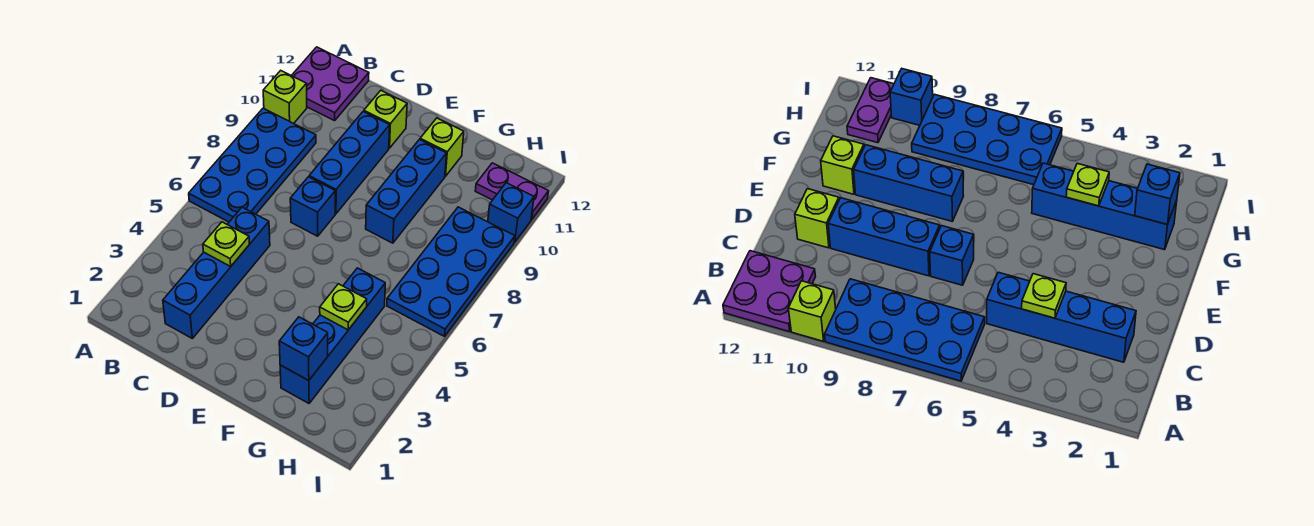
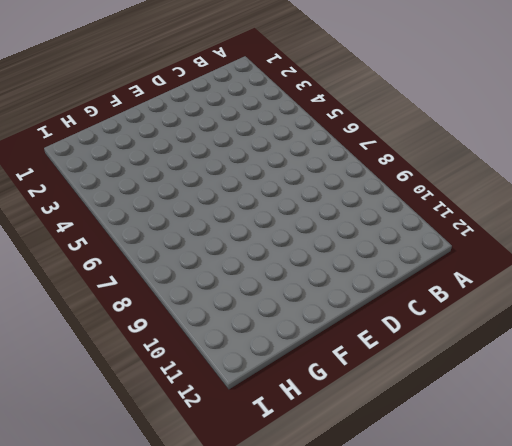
none -> blue 2x4 plate [189,108,316,222]
none -> lime 1x1 brick [263,71,307,124]
none -> purple 2x2 plate [291,47,369,121]

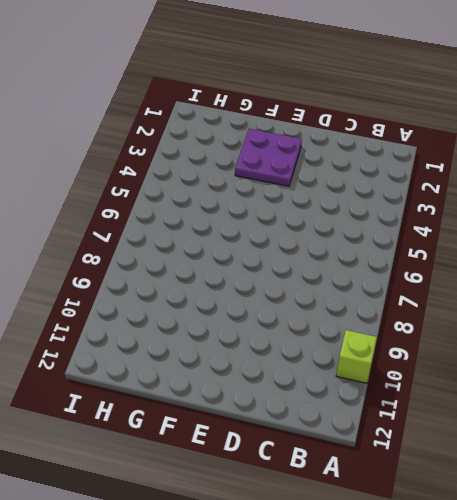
purple 2x2 plate [235,129,302,186] -> purple 2x2 plate moved to [291,47,369,121]
none -> blue 2x4 plate [189,108,316,222]
none -> blue 1x4 brick [163,207,270,338]
none -> blue 1x1 brick [290,177,335,236]

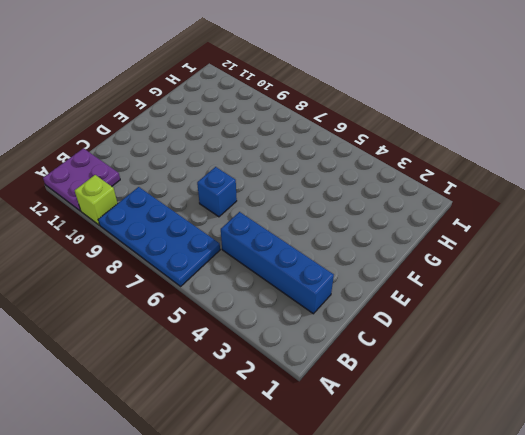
none -> blue 1x3 brick [309,112,390,214]
none -> lime 1x1 brick [364,90,407,148]
none -> blue 1x3 brick [366,140,447,243]

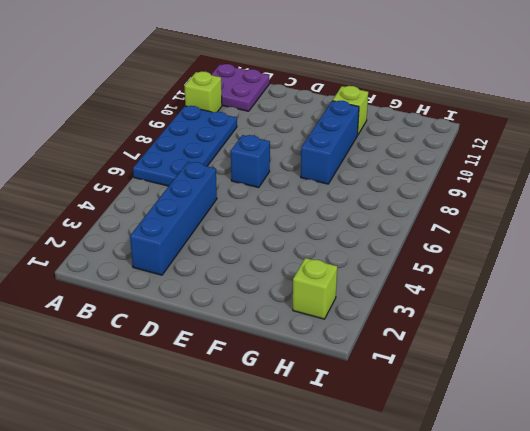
lime 1x1 brick [293,258,337,319] -> lime 1x1 brick moved to [364,90,407,148]
none -> blue 1x3 brick [309,112,390,214]
none -> blue 1x4 brick [280,268,385,403]
none -> blue 2x4 plate [387,207,515,336]

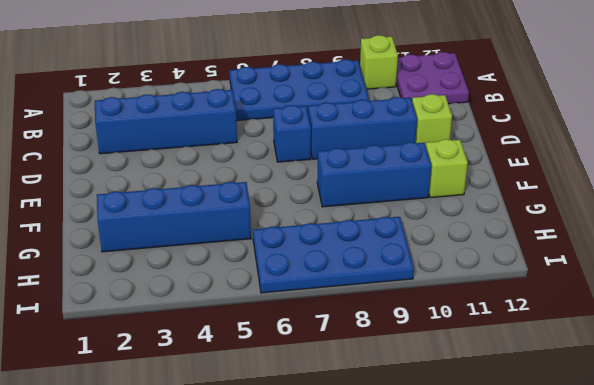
none -> purple 1x2 plate [475,163,549,220]
none -> blue 1x1 brick [488,183,534,242]
none -> lime 1x1 plate [203,222,249,266]

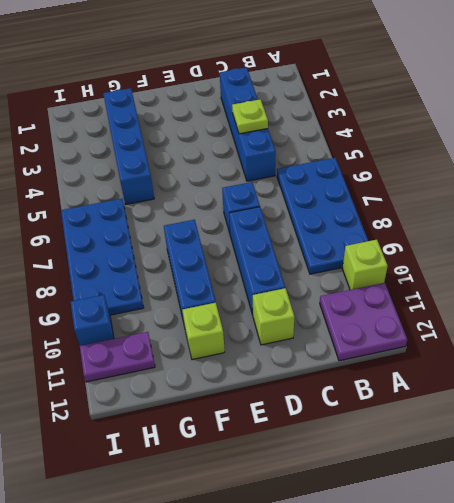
none -> blue 1x1 brick [279,317,328,381]
none -> lime 1x1 plate [320,284,367,330]

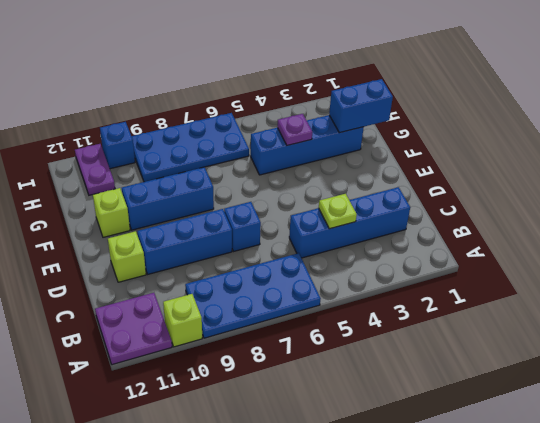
blue 1x2 brick [329,79,393,133] -> blue 1x1 brick [279,317,328,381]
purple 1x1 plate [277,114,312,145] -> lime 1x1 plate [320,284,367,330]

